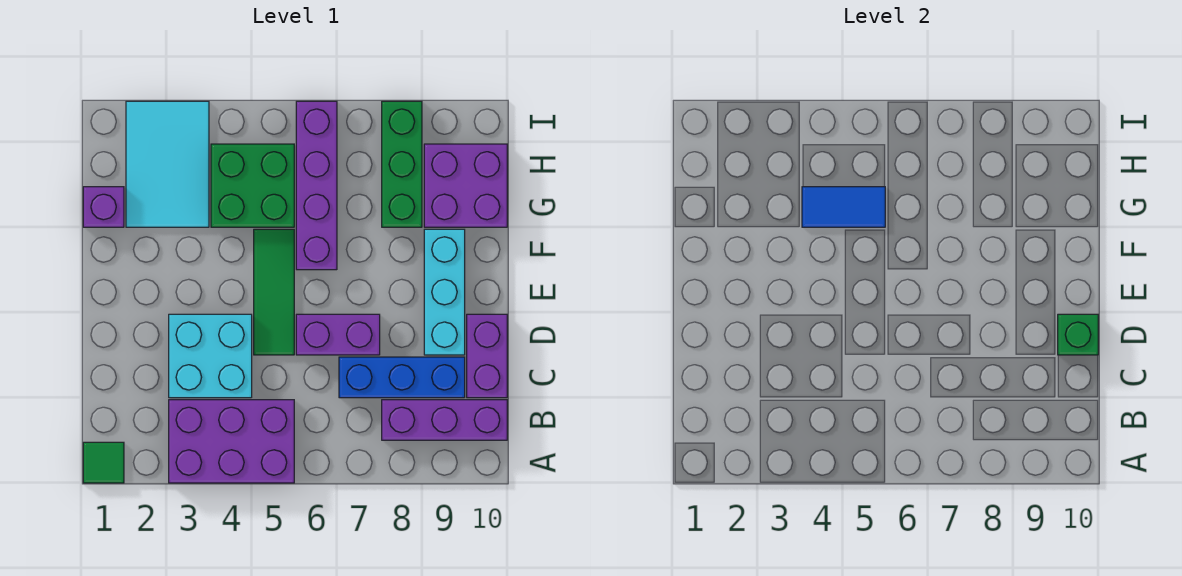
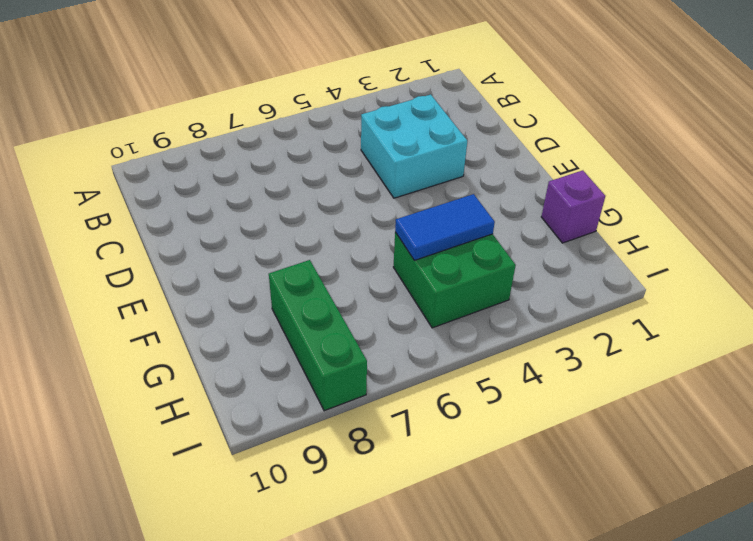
none -> green 1x1 tile [83,442,124,483]
none -> purple 2x3 brick [169,400,294,483]
none -> purple 1x3 brick [382,400,507,440]

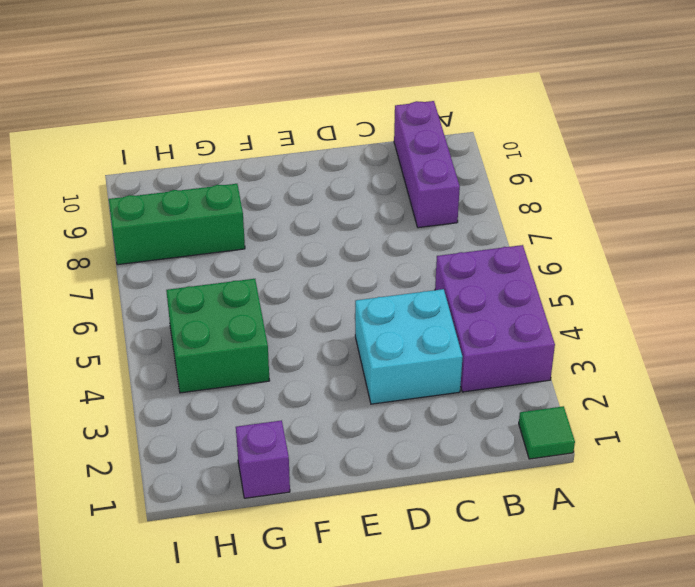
none -> blue 1x3 brick [339,357,465,398]
none -> purple 1x2 brick [467,314,507,398]
none -> green 1x3 tile [254,229,294,355]

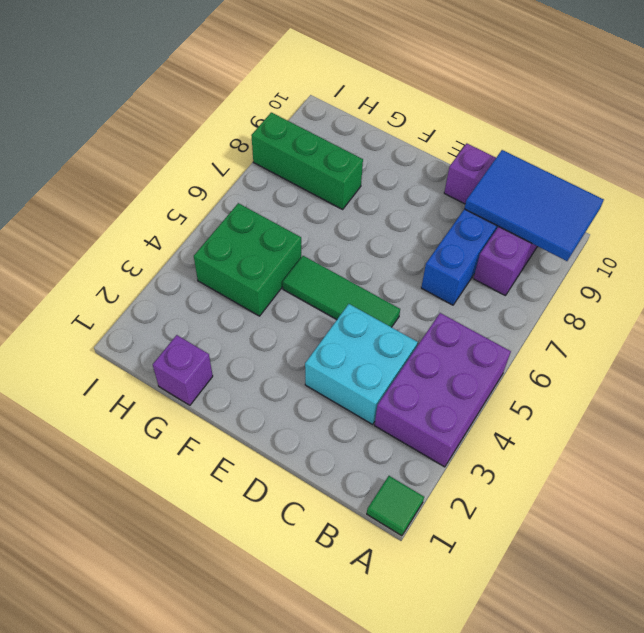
blue 2x3 tile [464,150,604,261] -> none
none -> purple 1x2 brick [296,314,380,355]
none -> cyan 1x3 brick [424,229,465,355]
none -> purple 1x4 brick [296,101,337,270]

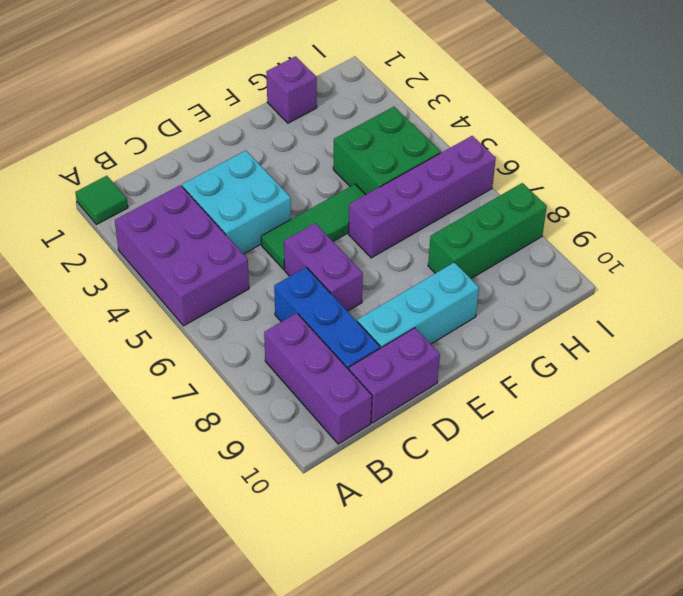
none -> cyan 2x3 tile [126,101,209,227]
none -> purple 2x2 brick [424,144,507,227]
none -> green 1x1 brick [1058,314,1098,355]

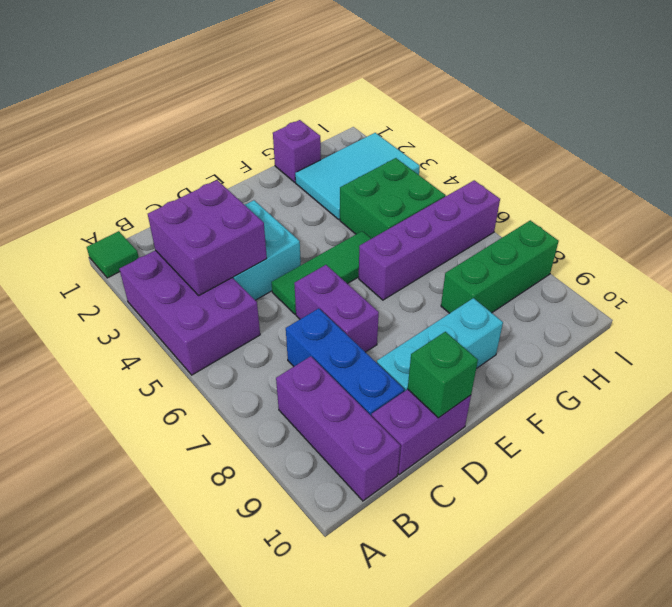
purple 2x2 brick [148,180,267,295] -> purple 2x2 brick moved to [424,144,507,227]
none -> blue 1x2 tile [802,187,885,227]

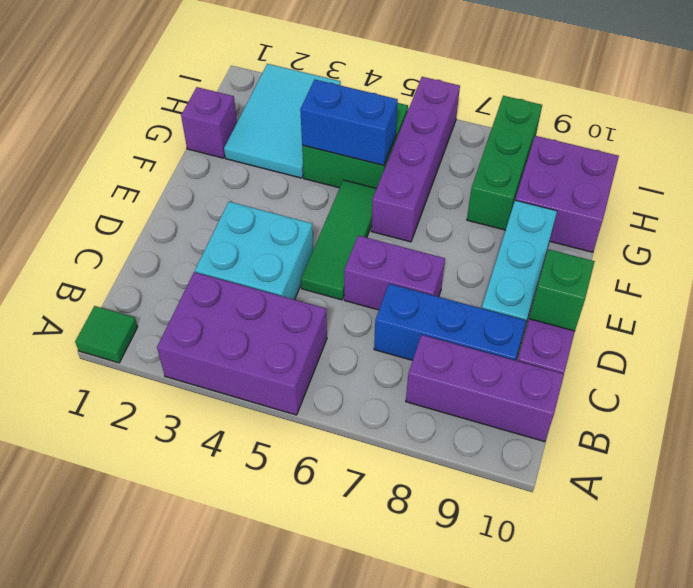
blue 1x2 brick [300,80,398,165] -> blue 1x2 tile [802,187,885,227]

